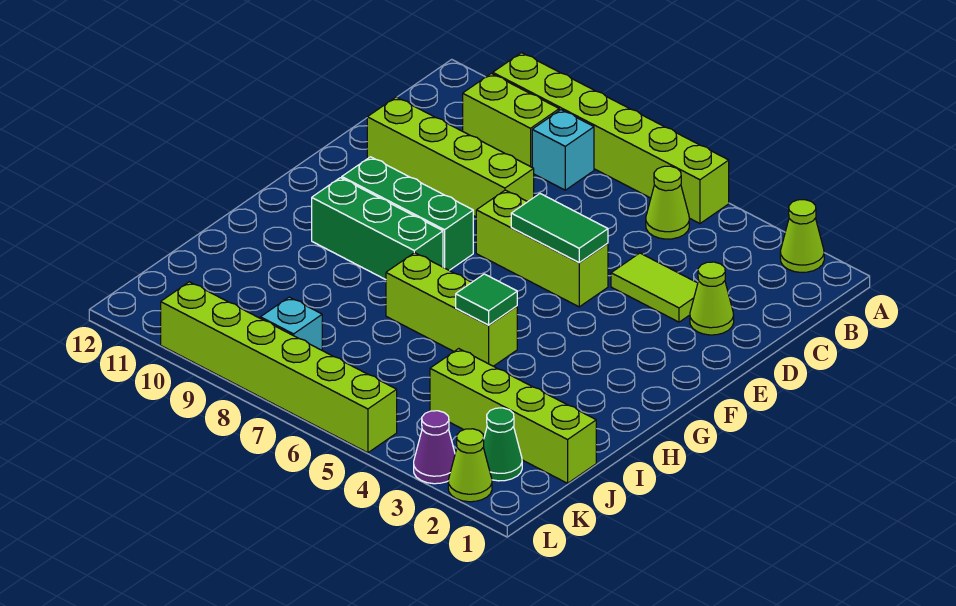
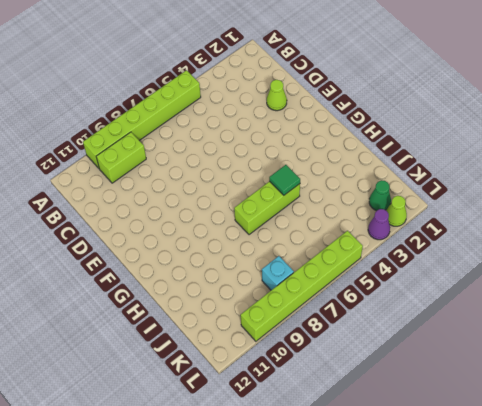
none -> lime 1x1 cone [780,200,824,272]
none -> lime 1x1 cone [646,166,689,239]
none -> cyan 1x1 brick [532,110,594,190]

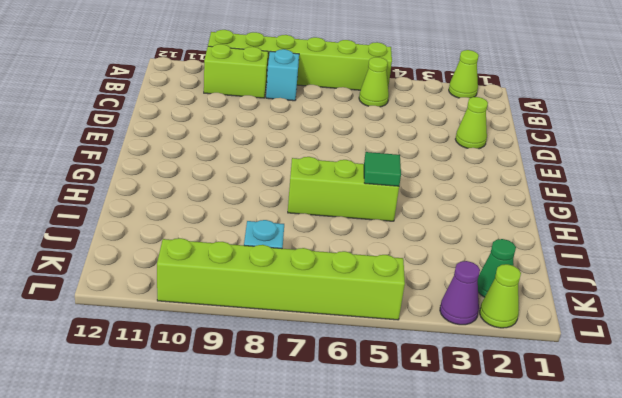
none -> lime 1x2 tile [611,253,698,322]
none -> lime 1x4 brick [367,97,534,217]
none -> lime 1x3 brick [476,190,608,307]

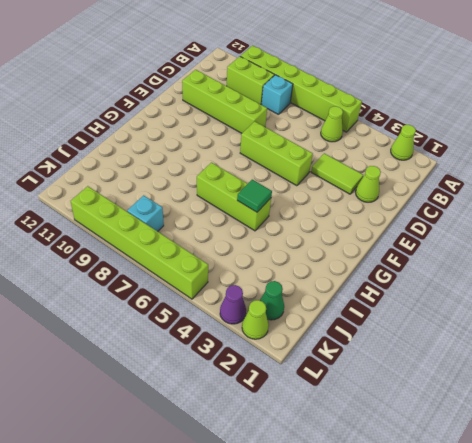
none -> green 1x3 brick [342,157,473,270]
none -> green 1x3 brick [312,178,443,280]
none -> lime 1x4 brick [430,349,596,483]

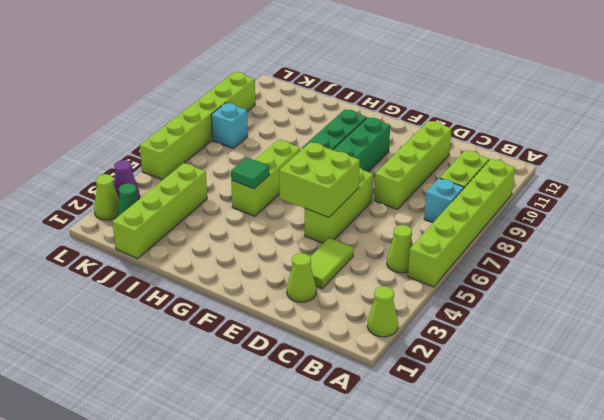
lime 2x2 brick [279,142,360,217] -> green 1x2 tile [511,194,608,263]

